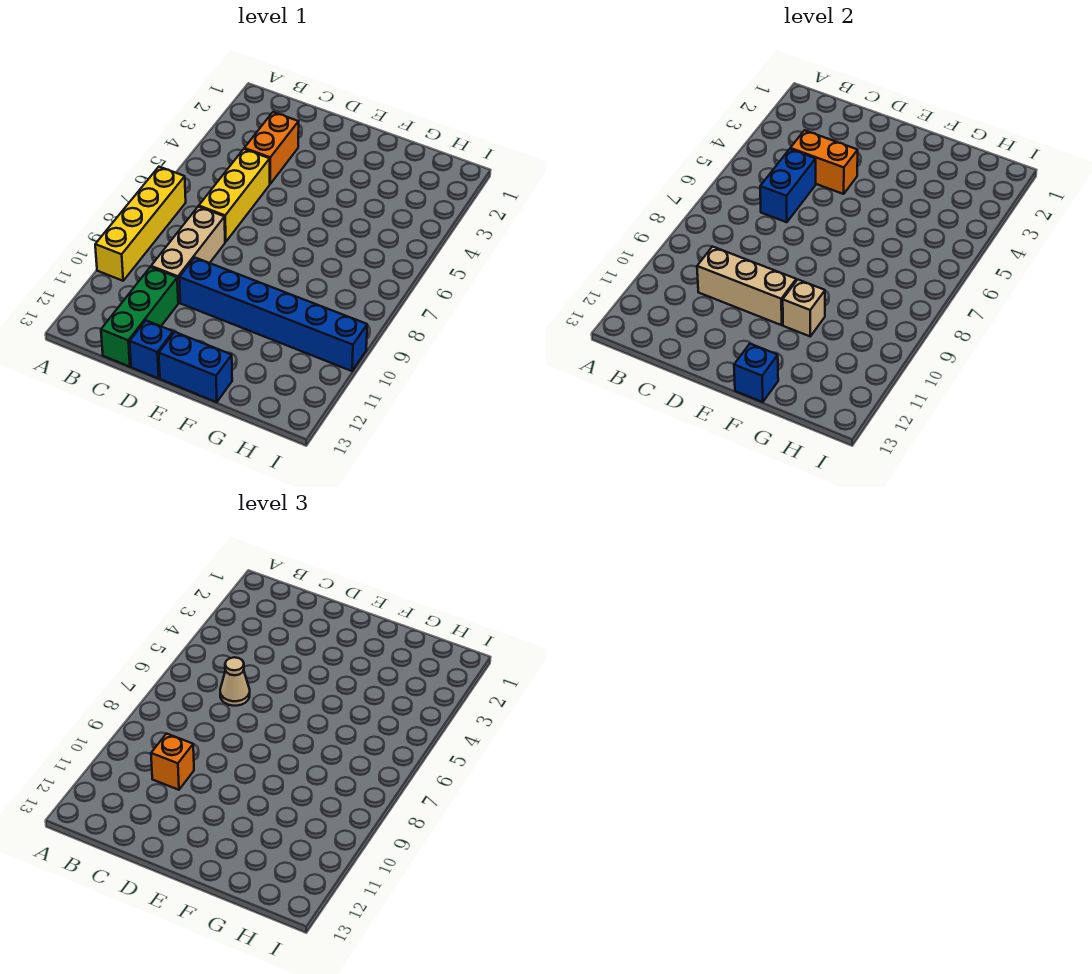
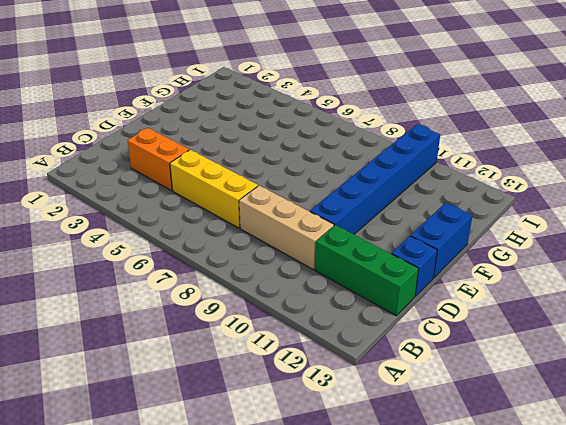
none -> yellow 1x4 brick [95,167,186,281]
none -> orange 1x2 brick [790,130,858,194]
none -> blue 1x2 brick [760,149,816,222]

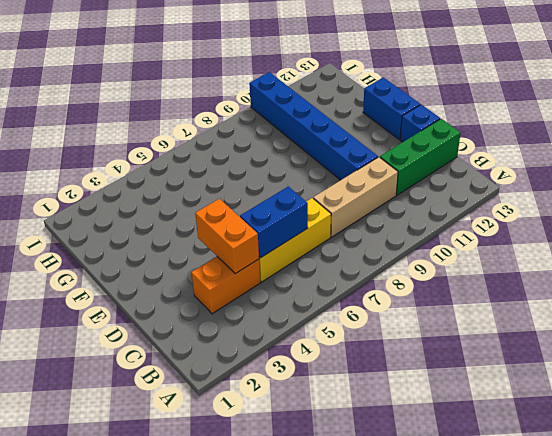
none -> yellow 1x4 brick [95,167,186,281]
none -> tan 1x3 brick [697,247,796,325]
none -> tan 1x1 brick [783,280,825,336]

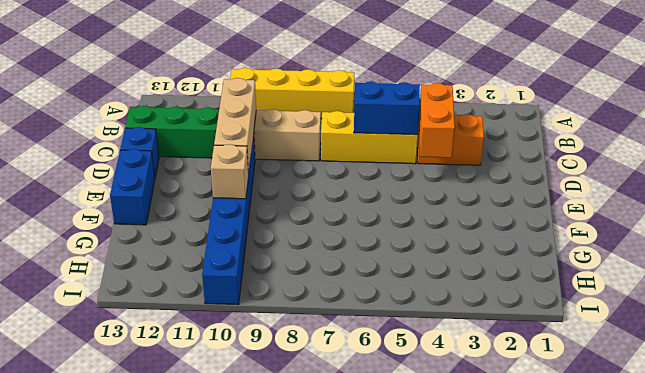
none -> blue 1x1 brick [734,344,778,402]
none -> tan 1x1 cone [220,657,250,706]
none -> orange 1x1 brick [151,734,194,790]

